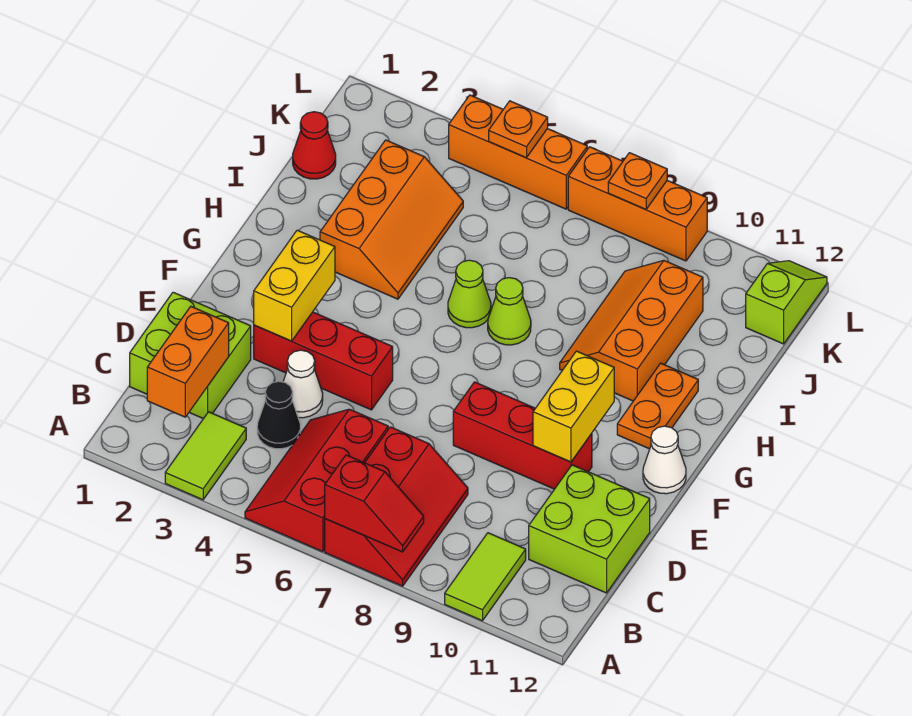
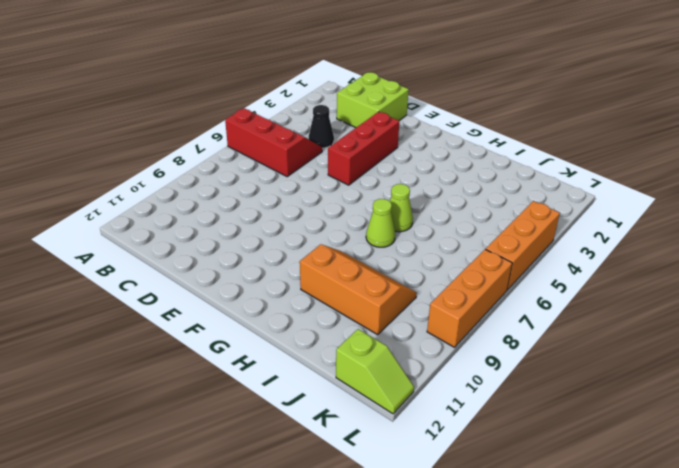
none -> lime 1x2 tile [165,412,246,500]
none -> red 2x3 slope [325,427,468,586]
none -> lime 1x2 tile [445,533,526,621]

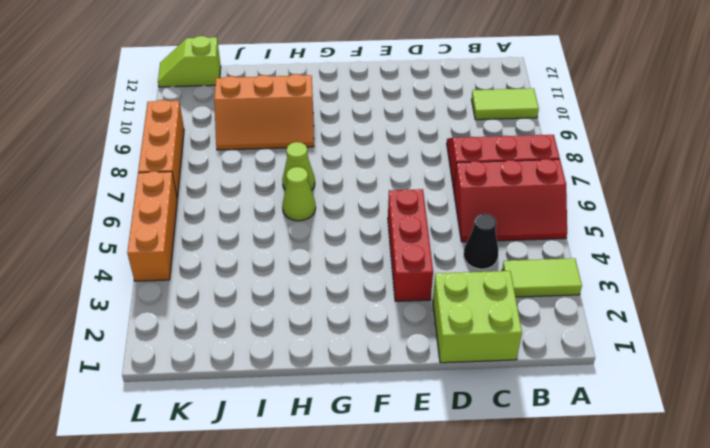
none -> lime 2x2 brick [529,465,650,593]
none -> white 1x1 cone [283,350,323,418]
none -> red 1x3 brick [453,382,592,489]

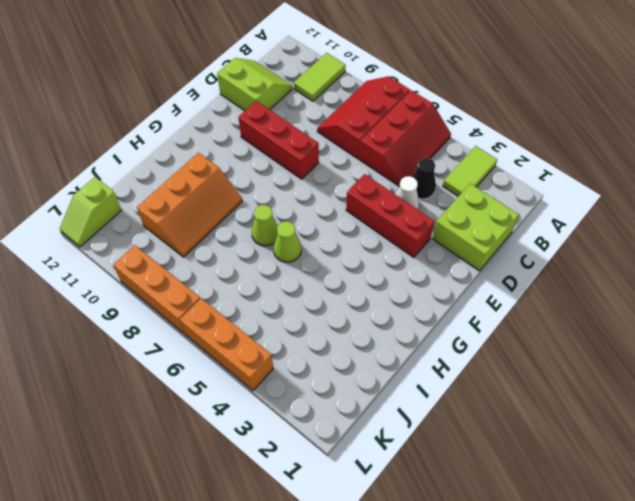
lime 2x2 slope [217,58,292,111] -> lime 2x2 brick [529,465,650,593]
none -> white 1x1 cone [643,426,686,494]
none -> orange 1x2 plate [617,363,698,449]
none -> orange 2x3 slope [320,140,463,299]

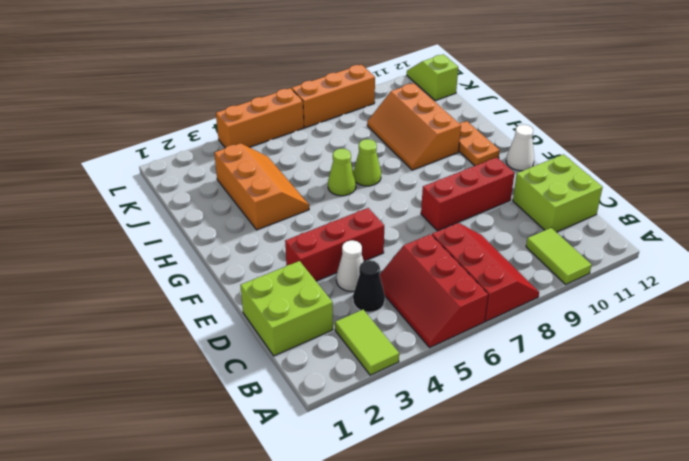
none -> red 1x1 cone [293,112,336,179]
none -> red 1x2 slope [325,455,424,552]
none -> orange 1x2 brick [147,307,229,417]

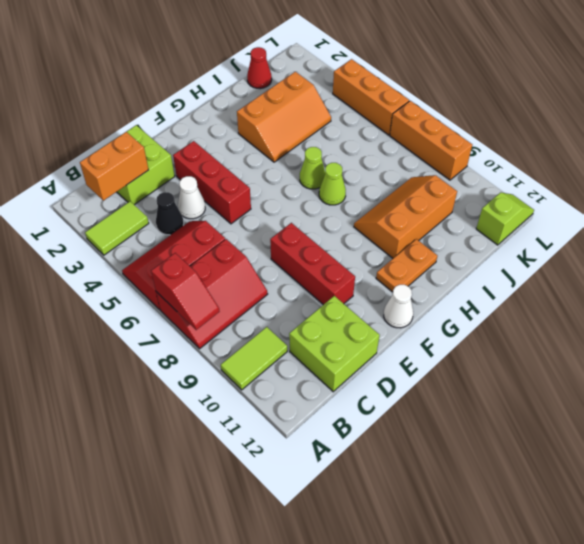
none -> yellow 1x2 brick [254,230,335,341]
none -> yellow 1x2 brick [533,351,614,462]
none -> orange 1x1 plate [489,101,548,158]

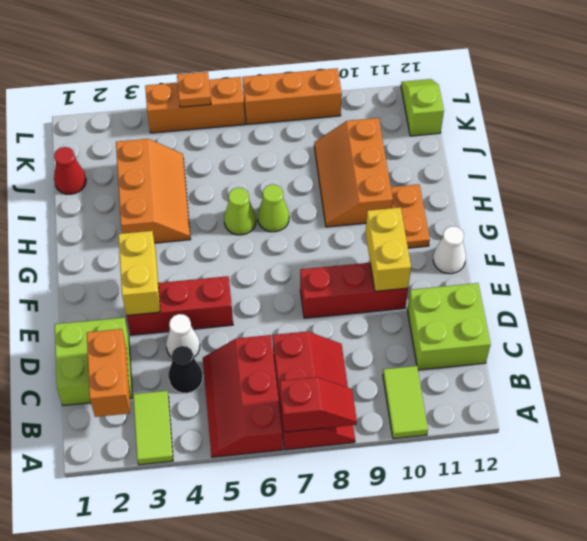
none -> orange 1x1 plate [608,153,667,210]

